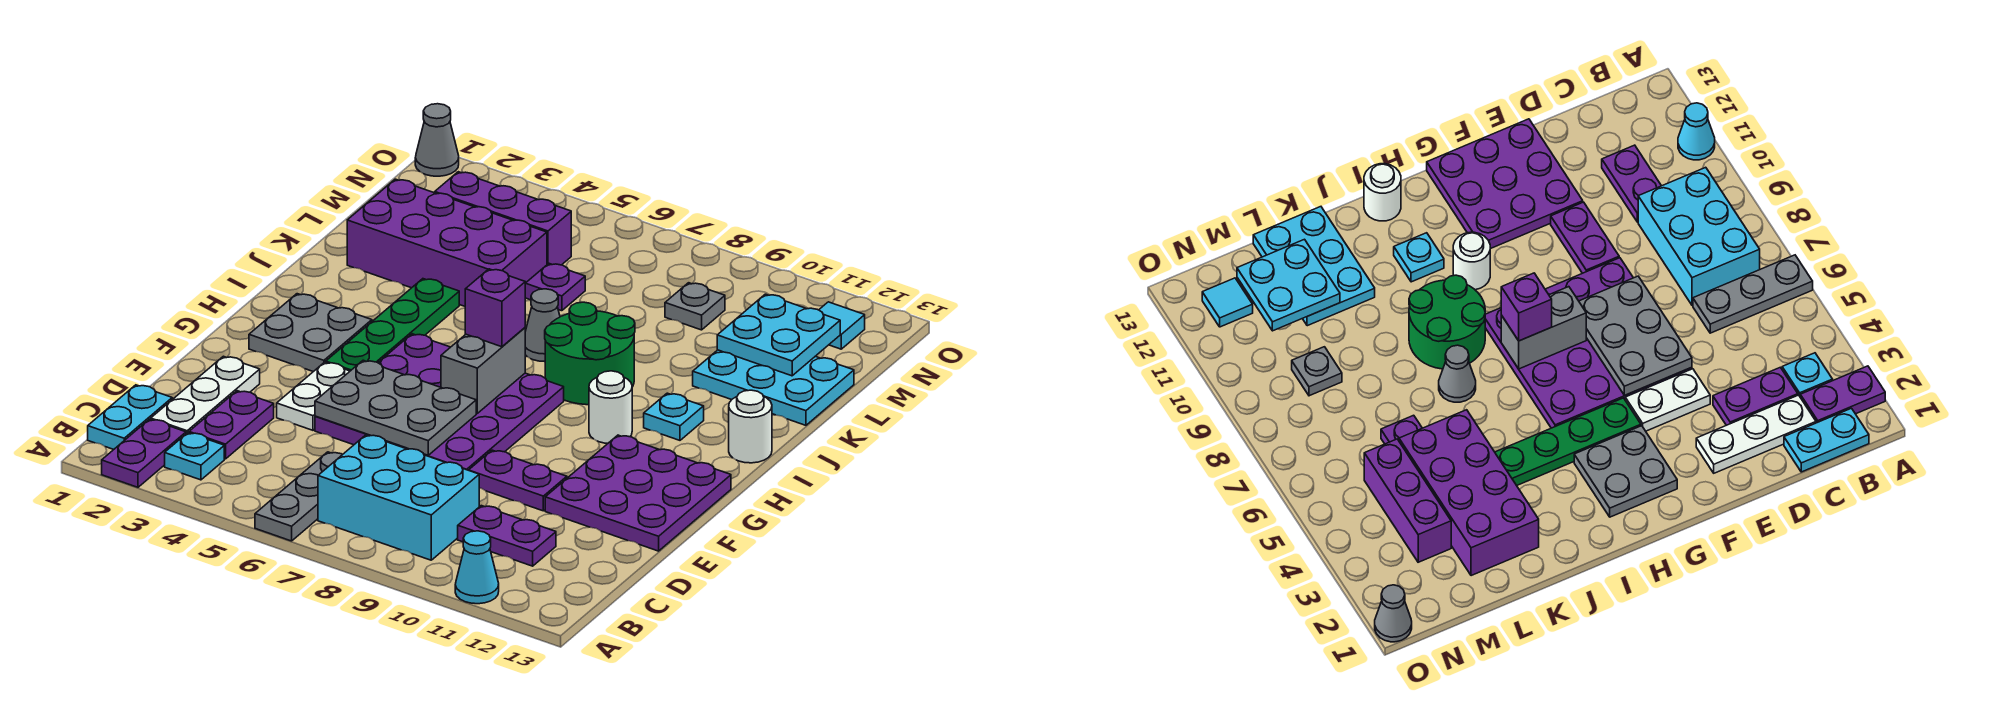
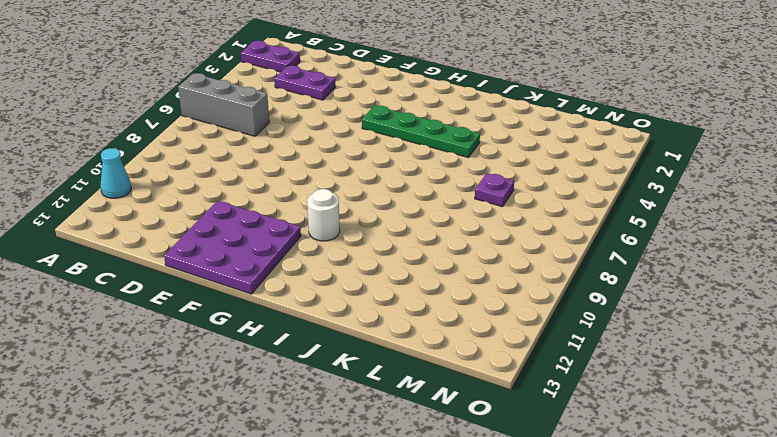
grey 1x3 brick [178,73,269,136] -> grey 1x3 plate [255,452,343,541]
none -> cyan 1x2 plate [88,385,172,450]
none -> cyan 1x1 plate [165,433,224,480]
none -> cyan 2x3 brick [318,435,479,560]
none -> white 1x3 plate [151,356,260,434]

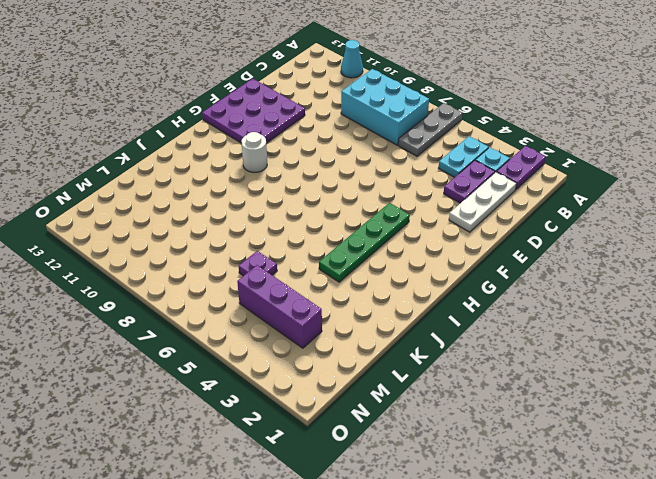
cyan 1x2 plate [439,136,489,178] -> cyan 1x2 plate moved to [88,385,172,450]
none -> purple 1x2 plate [458,506,556,566]
none -> white 1x2 plate [277,362,350,430]
none -> purple 4x4 plate [315,334,564,470]
none -> purple 1x2 plate [469,450,567,511]

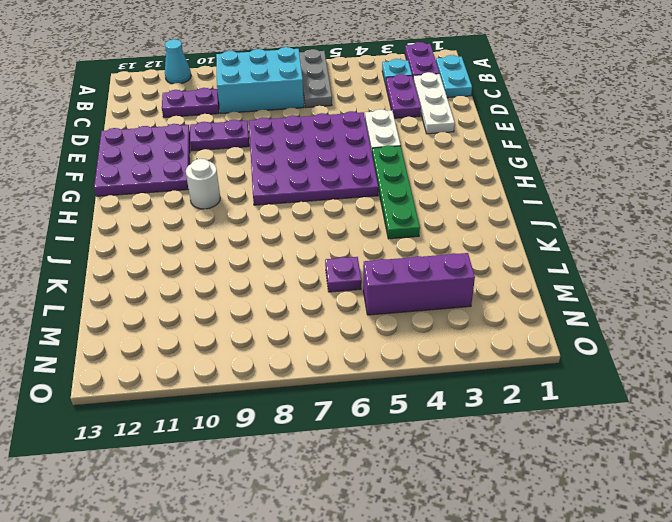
none -> grey 2x2 plate [249,294,372,372]
none -> green 2x2 round brick [545,302,635,405]
none -> cyan 1x1 plate [644,393,704,440]
none -> white 1x1 round brick [729,390,772,463]

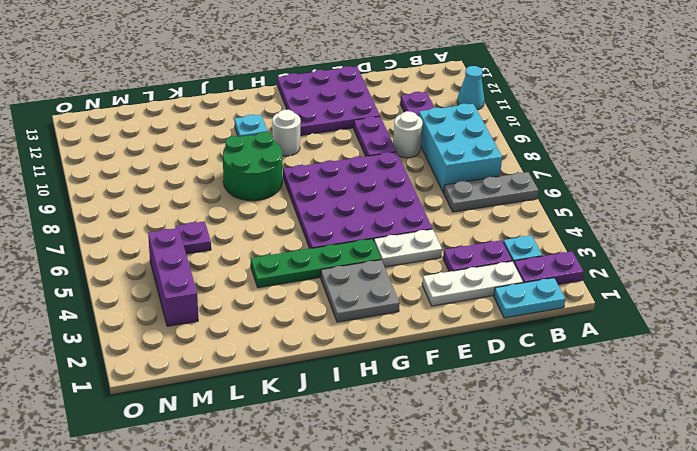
white 1x1 round brick [393,111,423,158] -> white 1x1 round brick moved to [729,390,772,463]
none -> grey 1x1 cone [525,289,560,362]
none -> purple 2x4 brick [347,179,547,306]
none -> cyan 2x3 plate [693,350,854,425]
none -> grey 1x1 plate [665,283,725,330]

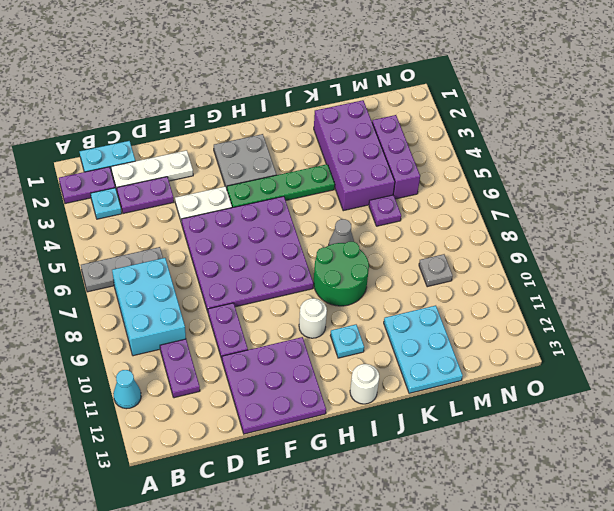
none -> cyan 1x1 tile [819,302,865,349]
none -> grey 1x1 cone [415,104,459,176]
none -> grey 2x3 plate [315,360,476,455]
none -> grey 1x2 brick [441,328,525,413]

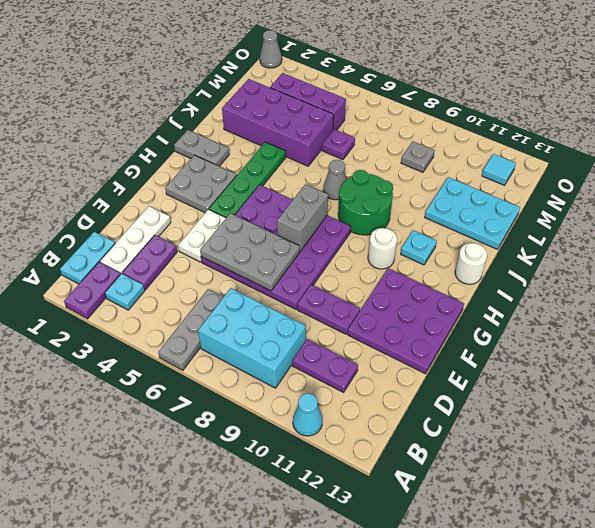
grey 1x2 plate [174,130,229,166] -> none
none -> cyan 2x2 plate [717,294,840,376]
none -> purple 1x1 brick [465,269,525,347]

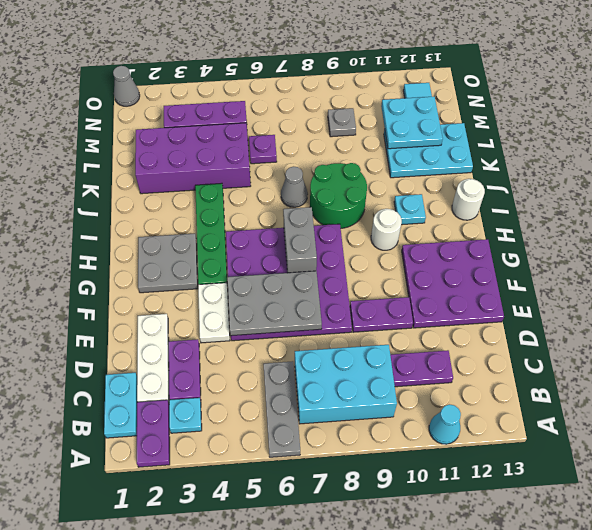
none -> purple 1x1 brick [465,269,525,347]

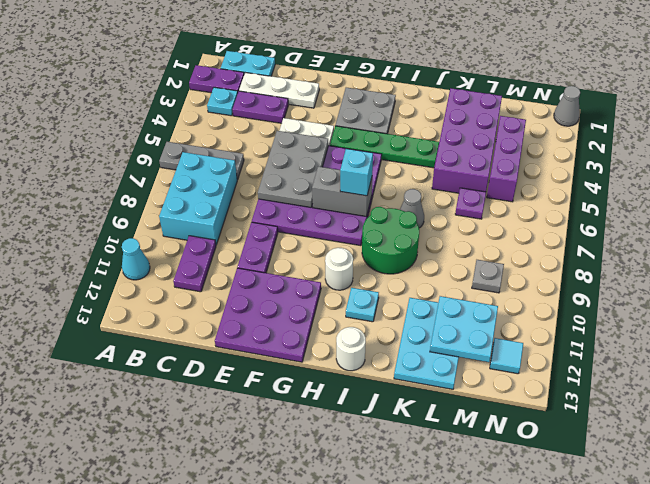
cyan 1x1 brick [340,149,373,196] -> purple 1x1 brick [465,269,525,347]

